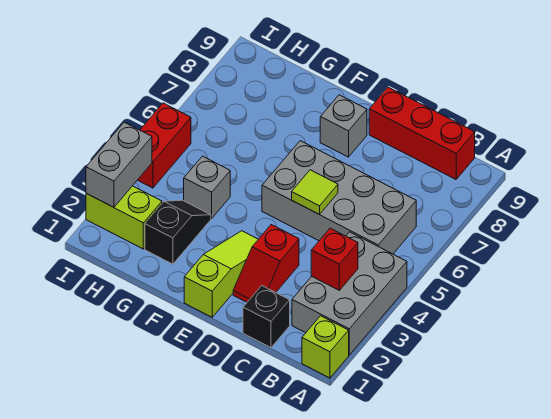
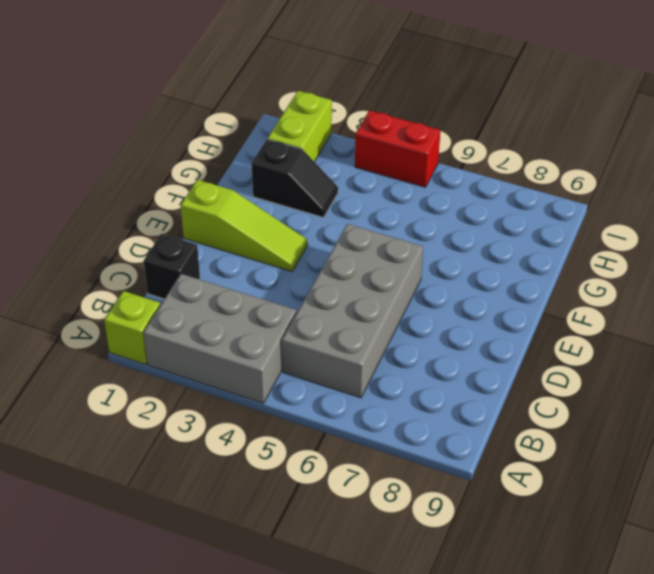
none -> red 1x3 brick [369,87,475,179]
none -> red 1x2 slope [233,225,299,302]
none -> grey 1x1 brick [320,95,367,157]

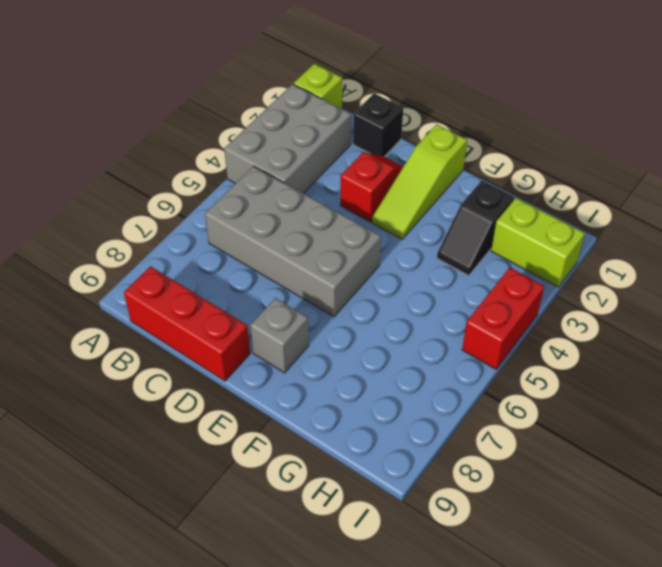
none -> grey 1x1 brick [184,156,230,218]
none -> red 1x1 brick [311,228,358,290]
none -> lime 1x1 tile [292,170,338,215]

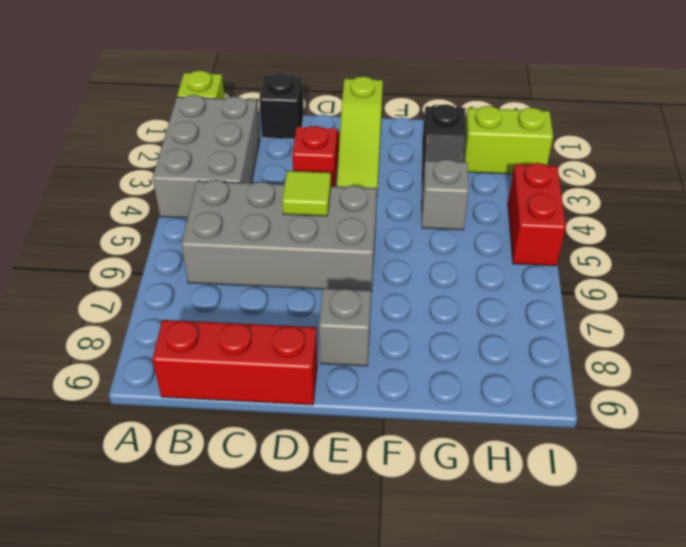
none -> red 1x1 brick [311,228,358,290]
none -> grey 1x2 brick [86,122,152,207]

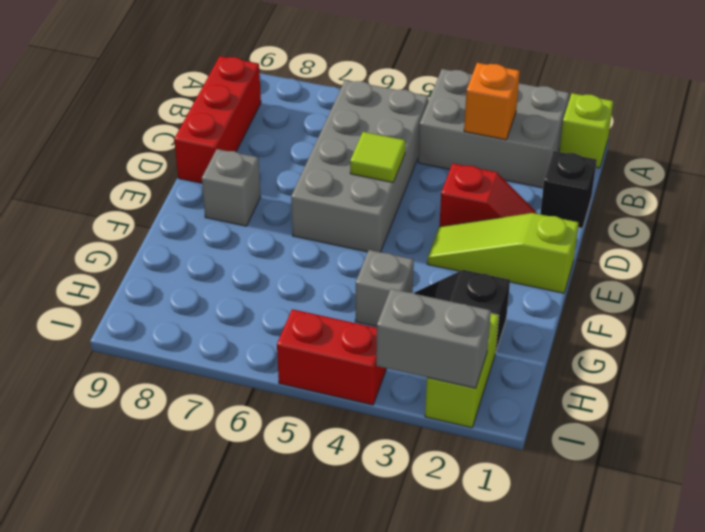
orange 1x1 brick [464,63,520,140] -> red 1x1 brick [311,228,358,290]

